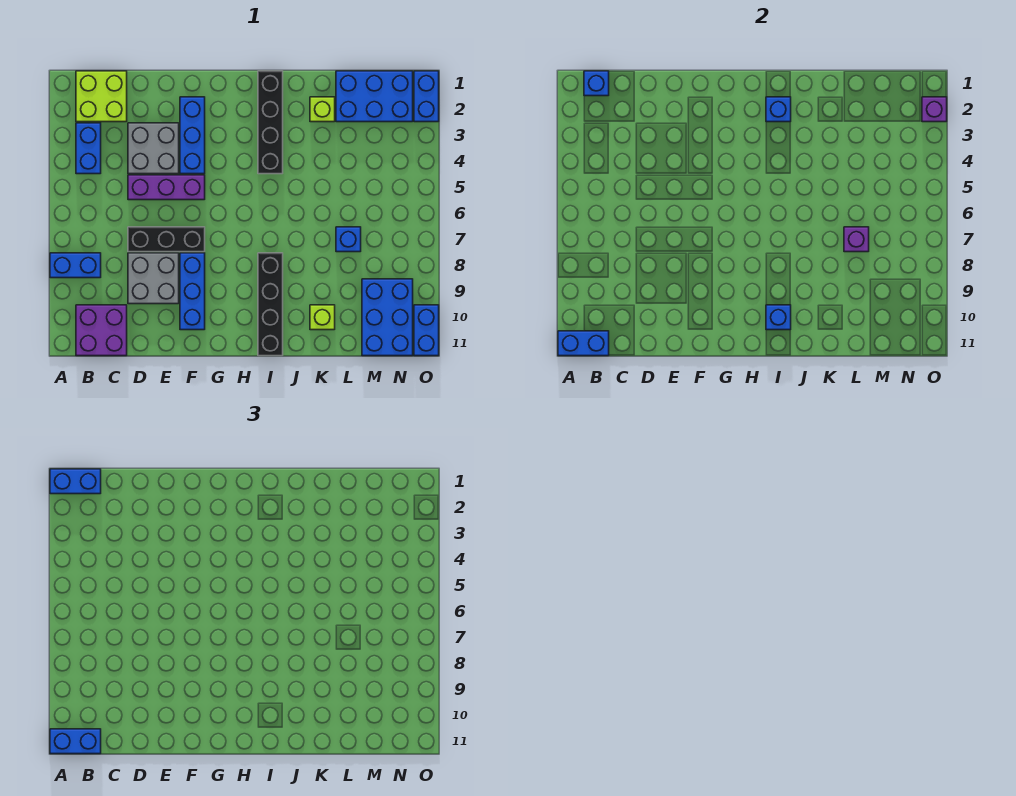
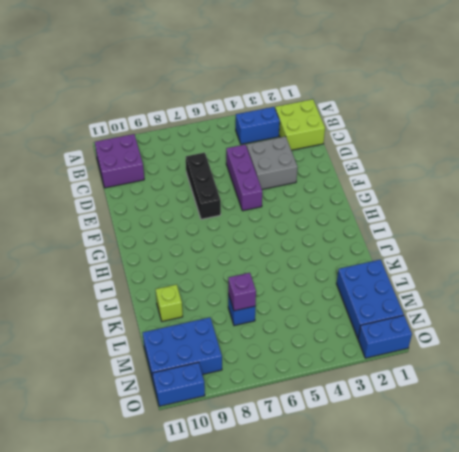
none -> blue 1x2 brick [50,253,101,278]
none -> grey 2x2 brick [128,253,179,304]
none -> blue 1x3 brick [180,97,205,174]

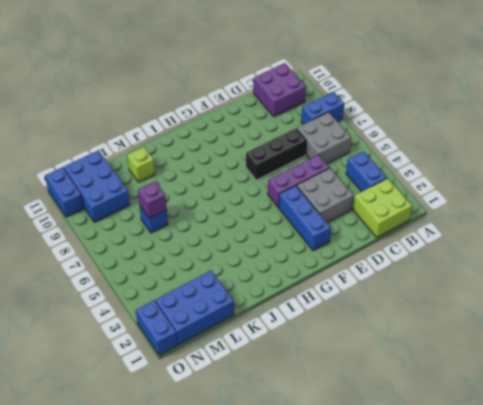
grey 2x2 brick [297,112,351,164] -> grey 2x2 brick moved to [128,253,179,304]
none -> blue 1x3 brick [180,253,205,330]
none -> black 1x4 brick [258,71,283,174]
none -> black 1x4 brick [258,253,283,356]

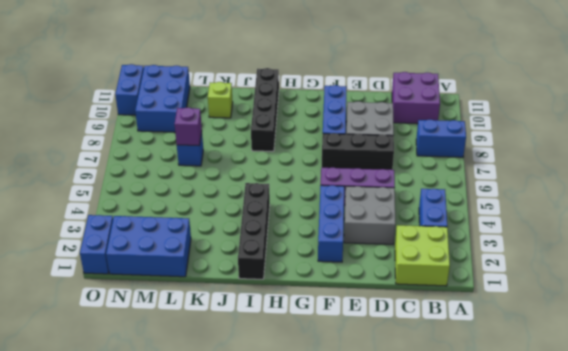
none -> lime 1x1 brick [310,97,335,122]
none -> blue 1x2 brick [558,331,609,356]
none -> blue 1x1 brick [584,71,609,96]

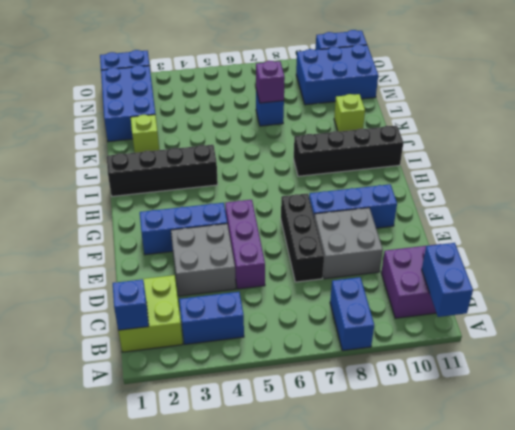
none -> blue 1x1 brick [766,97,791,122]
none -> blue 1x1 brick [766,305,791,330]
none -> purple 1x1 brick [922,97,947,122]

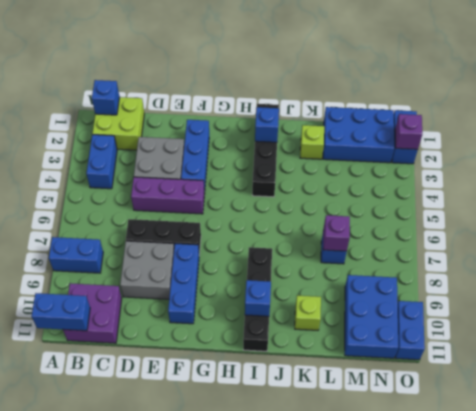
none -> blue 1x2 brick [50,469,101,494]
none -> blue 1x2 brick [50,729,101,754]

